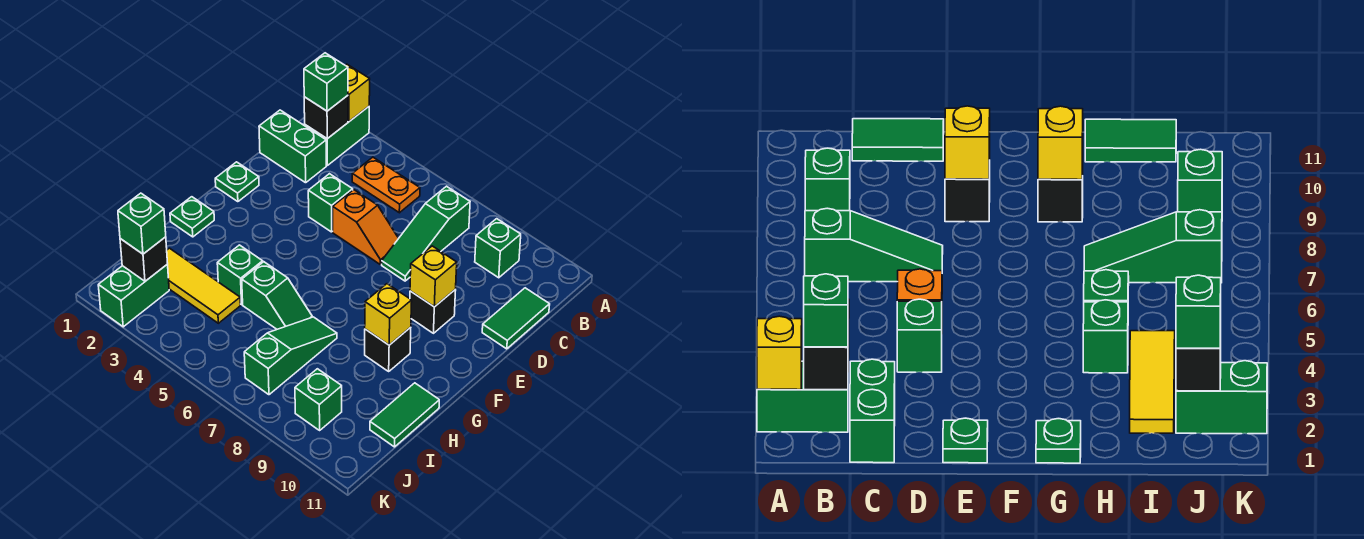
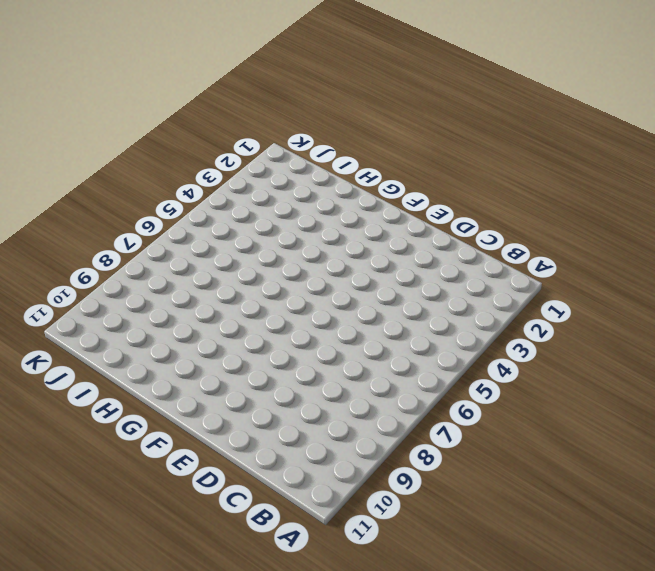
none -> green 1x2 brick [305,107,369,165]
none -> orange 1x2 plate [352,157,420,213]
none -> green 1x3 slope [382,186,470,281]

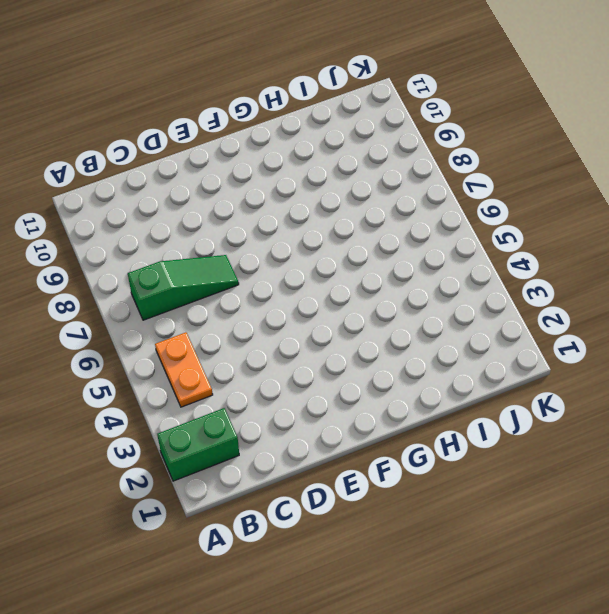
none -> green 1x1 brick [475,219,521,278]
none -> green 1x2 brick [259,110,326,183]
none -> green 1x2 tile [482,288,550,349]

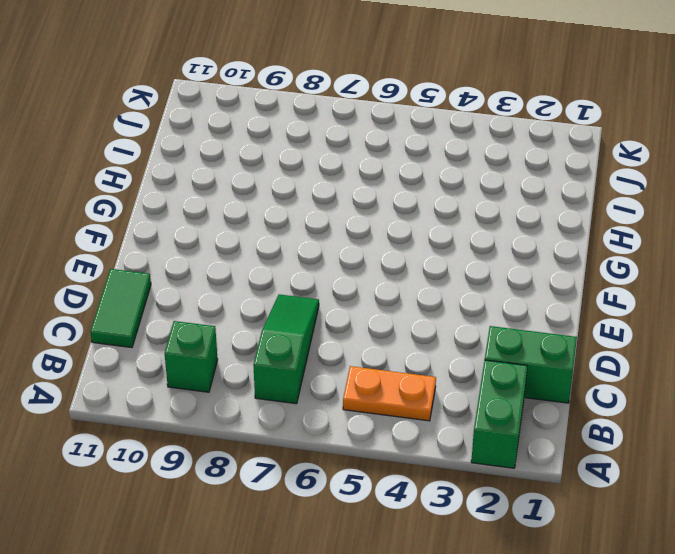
none -> green 1x1 brick [308,174,353,232]
none -> orange 1x2 slope [333,190,399,264]
none -> green 1x1 plate [215,162,259,202]

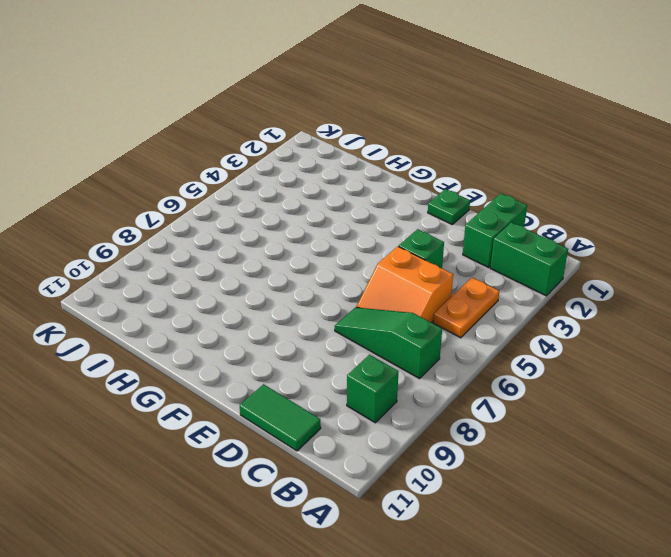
orange 2x2 slope [357,246,453,323] -> orange 1x2 slope [333,190,399,264]
none -> black 1x1 brick [410,290,456,333]
none -> green 1x1 plate [170,197,214,237]
none -> black 1x1 brick [365,327,411,371]

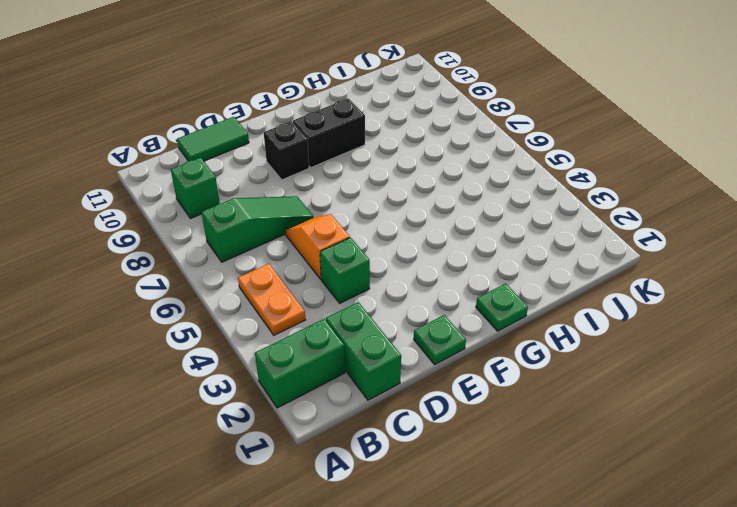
black 1x2 brick [293,98,365,168] -> black 1x1 brick [365,327,411,371]
none -> green 1x1 brick [217,245,263,305]
none -> green 1x2 slope [242,262,312,329]
none -> green 1x3 slope [244,317,337,395]

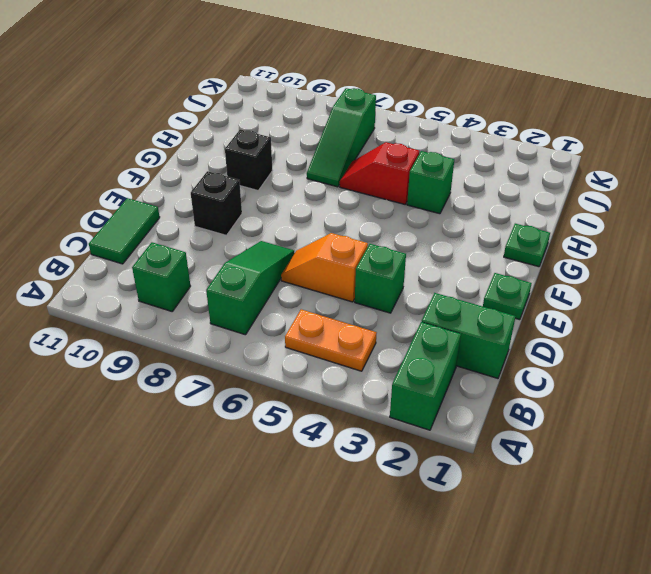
red 1x2 slope [340,142,419,204] -> green 1x2 slope [242,262,312,329]
none -> green 1x2 tile [370,383,439,447]
none -> yellow 1x3 tile [167,248,240,323]
none -> green 1x2 brick [98,264,169,327]

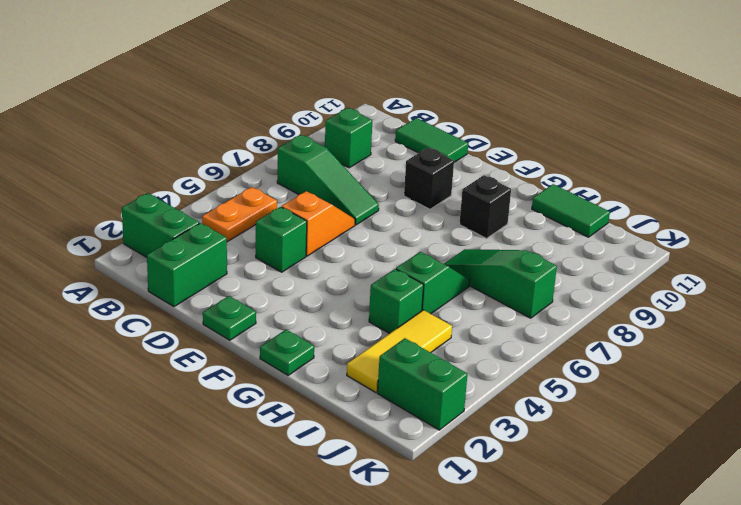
none -> green 1x1 brick [295,369,342,430]
none -> yellow 1x1 brick [345,64,370,121]
none -> black 1x1 brick [304,96,348,139]

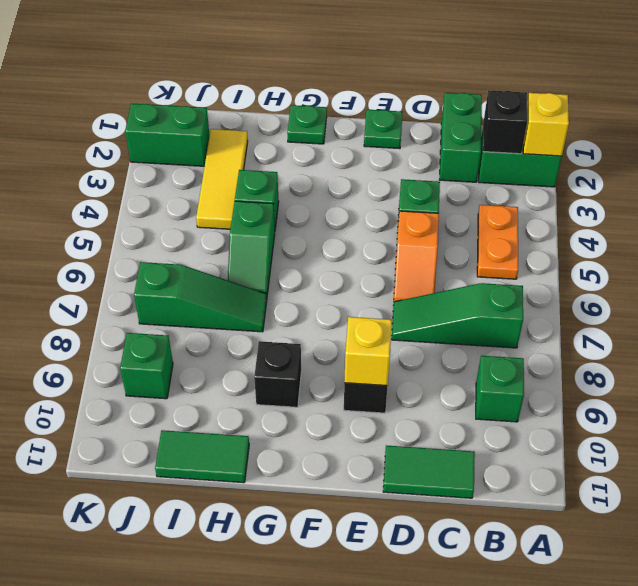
none -> yellow 1x1 brick [365,284,412,345]
none -> black 1x1 brick [120,237,168,281]
none -> green 1x1 brick [304,53,348,111]

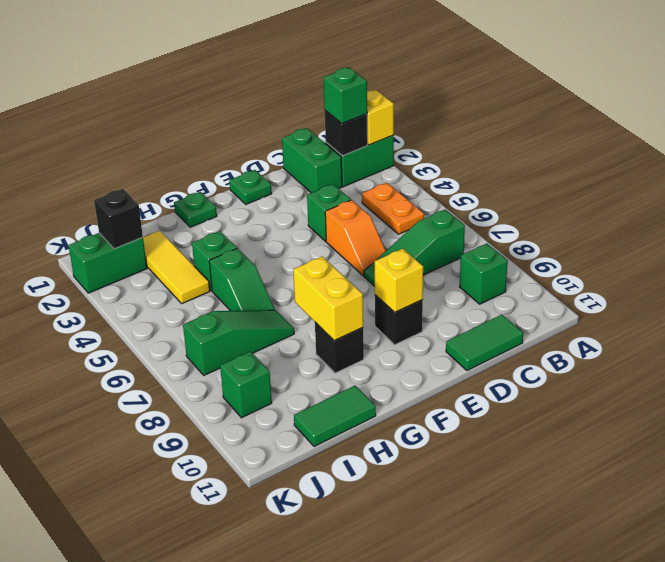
yellow 1x2 brick [293,256,363,341] -> yellow 1x1 brick [365,284,412,345]
none -> green 1x1 brick [118,193,166,254]

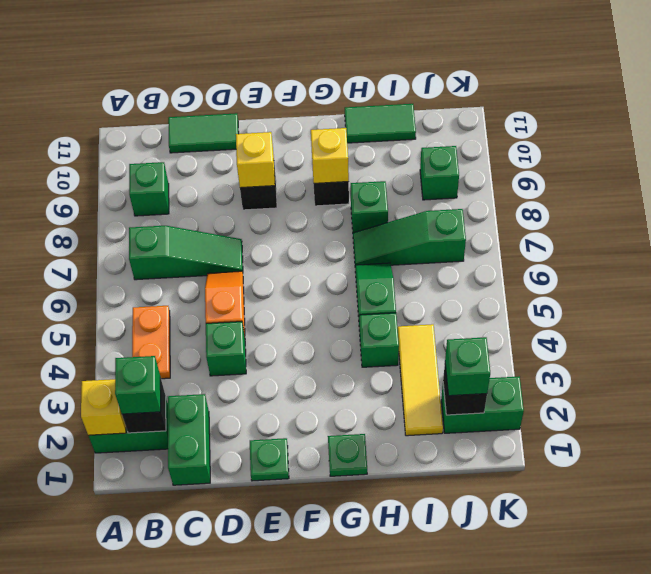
green 1x1 brick [351,181,388,233] -> none

